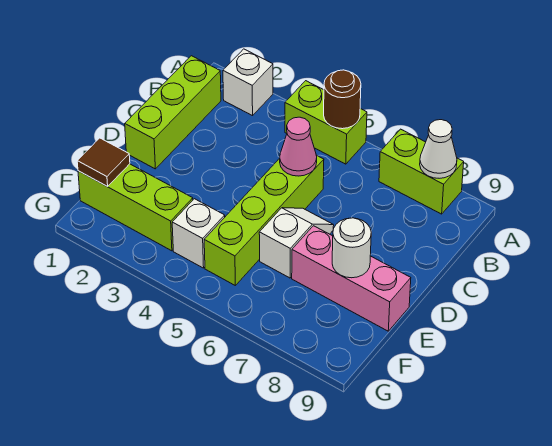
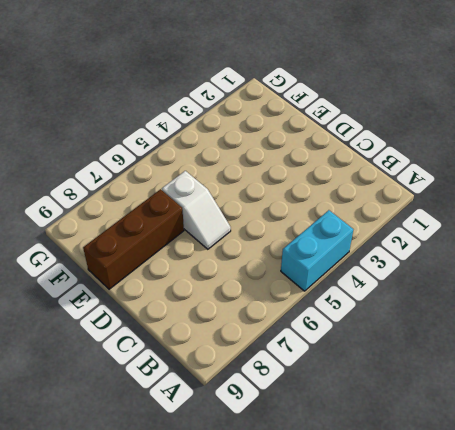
cyan 1x2 brick [281,210,353,291] -> lime 1x2 brick [285,81,367,164]
brown 1x3 brick [83,189,184,289] -> pink 1x3 brick [292,226,411,331]
none -> white 1x1 brick [223,49,273,116]
none -> lime 1x2 brick [379,129,464,214]
none -> lime 1x3 brick [125,56,221,169]

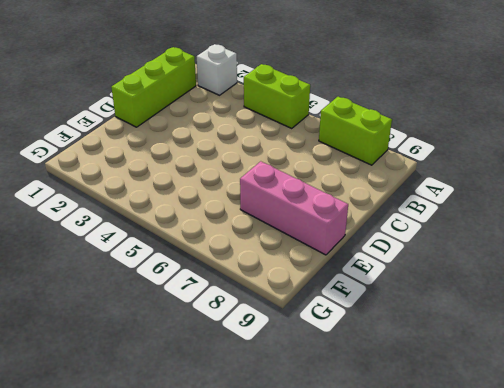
none -> lime 1x4 brick [204,155,324,285]
none -> white 1x2 slope [259,208,334,278]
none -> lime 1x3 brick [78,164,193,251]

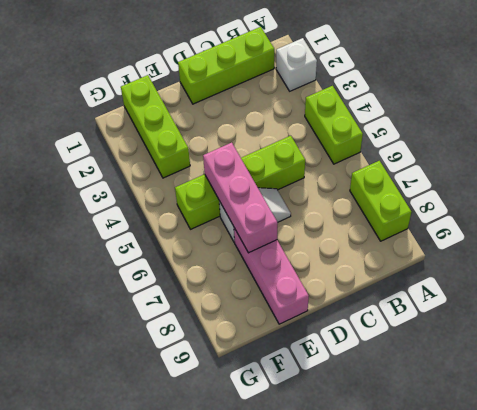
pink 1x3 brick [203,142,278,253] -> none
none -> white 1x1 brick [172,199,225,268]
none -> brown 1x1 round brick [324,70,361,129]
none -> white 1x1 cone [420,120,457,178]

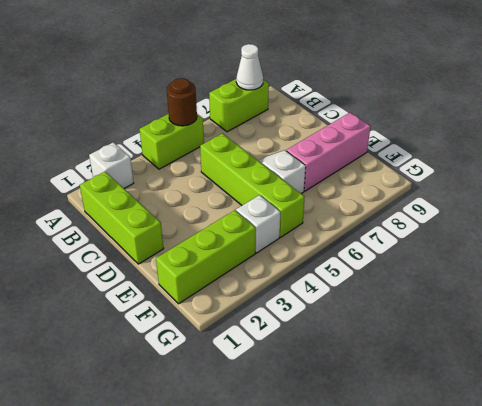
none -> pink 1x1 cone [280,117,317,176]
none -> white 1x1 round brick [332,218,371,278]
none -> brown 1x1 tile [77,138,130,186]

